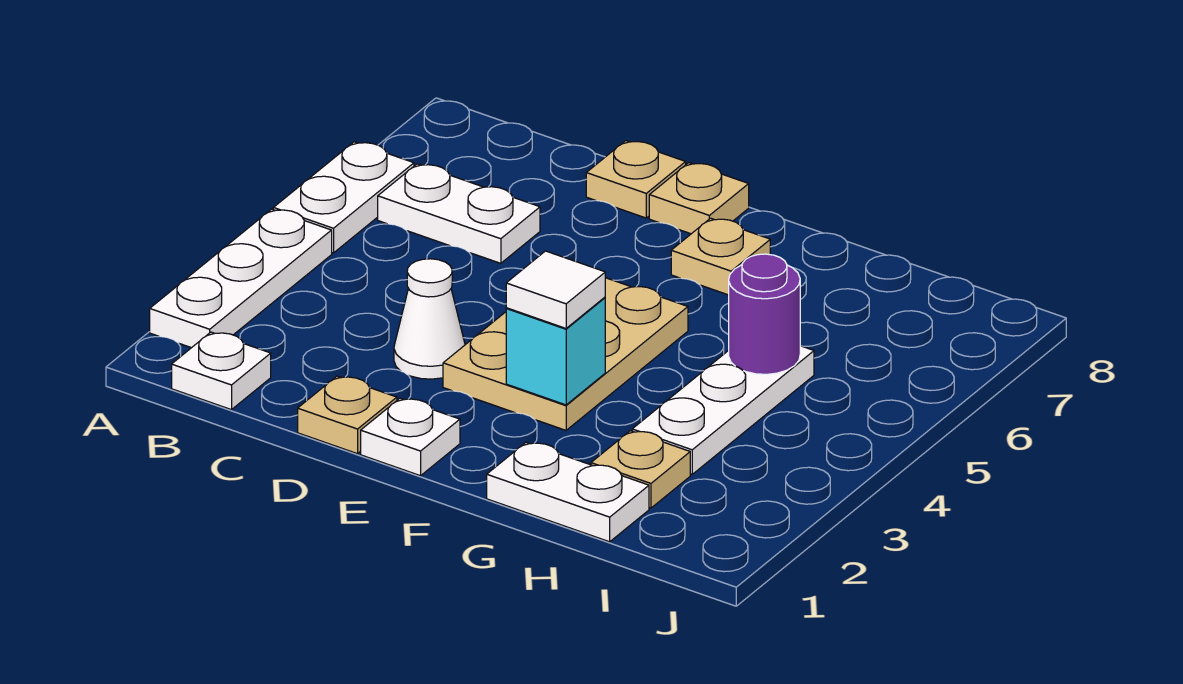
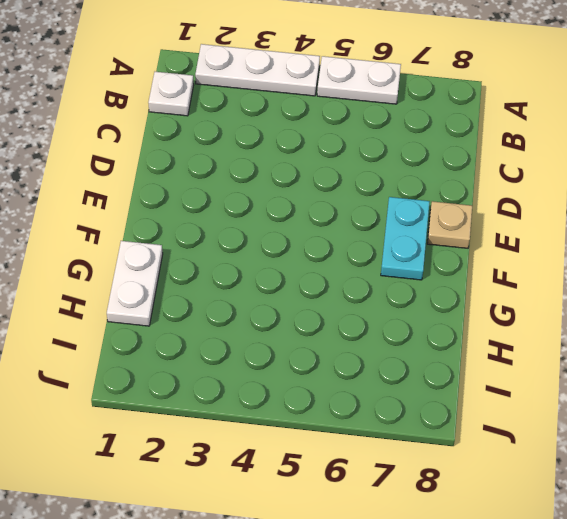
cyan 1x2 plate [381,197,430,280] -> tan 1x1 plate [671,218,770,295]
none -> white 1x2 plate [378,164,540,263]
none -> tan 1x1 plate [298,376,397,454]
none -> white 1x1 cone [394,259,465,379]

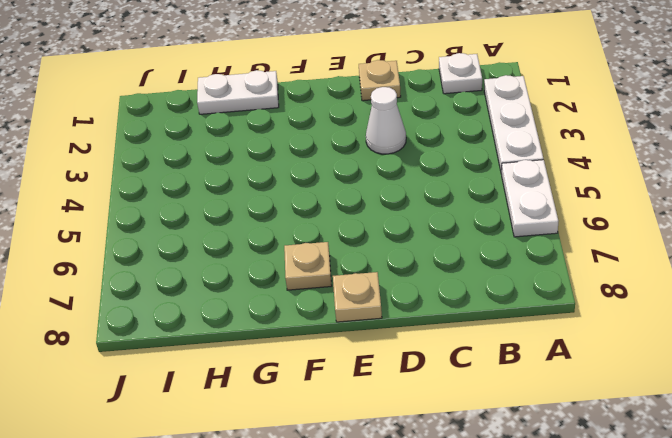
none -> white 1x2 plate [378,164,540,263]
none -> tan 1x1 plate [586,141,686,218]
none -> white 1x1 plate [361,398,460,476]

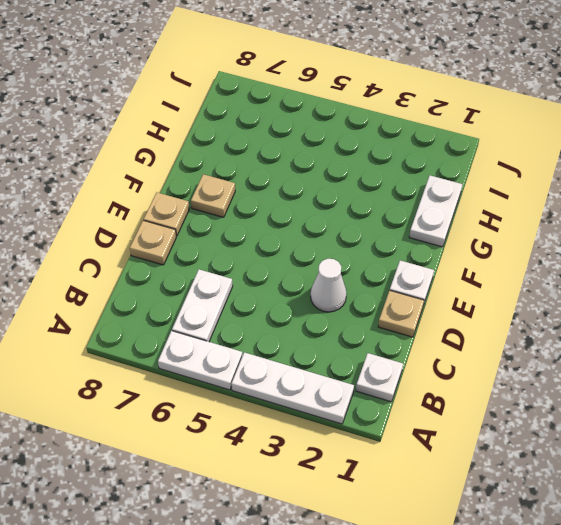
none -> tan 2x3 plate [443,278,688,430]
none -> tan 1x1 plate [591,431,690,508]
none -> white 1x3 plate [632,346,814,474]

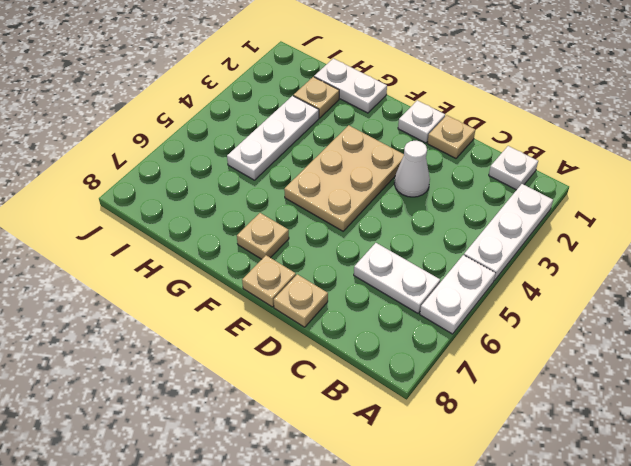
none -> cyan 1x1 brick [506,297,605,405]
none -> purple 1x1 round brick [729,254,800,374]
none -> white 1x1 tile [506,251,605,328]

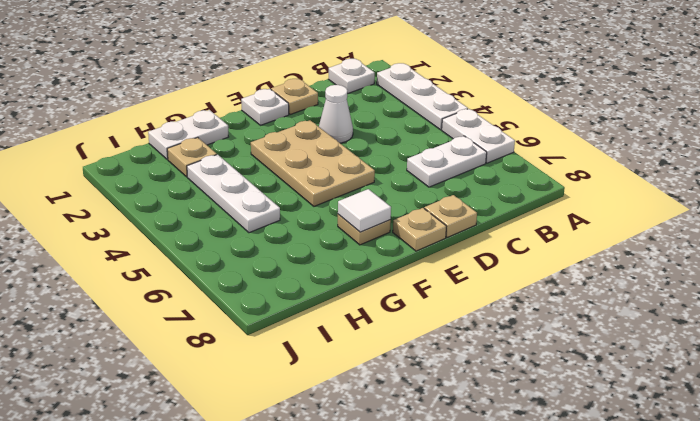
white 1x1 tile [338,189,391,232] -> white 1x1 tile moved to [506,251,605,328]
none -> cyan 1x1 brick [506,297,605,405]
none -> purple 1x1 round brick [729,254,800,374]

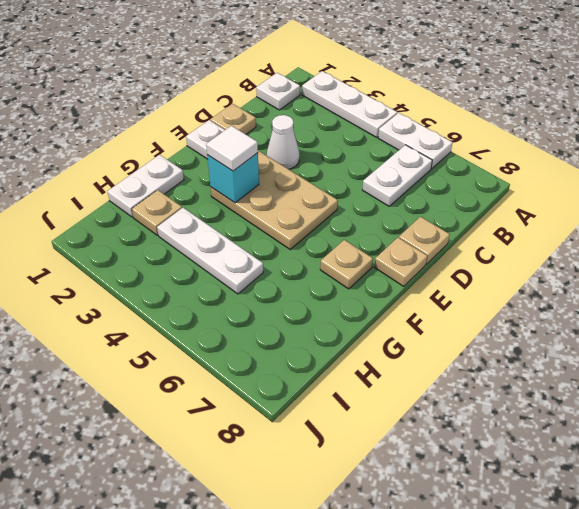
none -> purple 1x1 round brick [729,254,800,374]

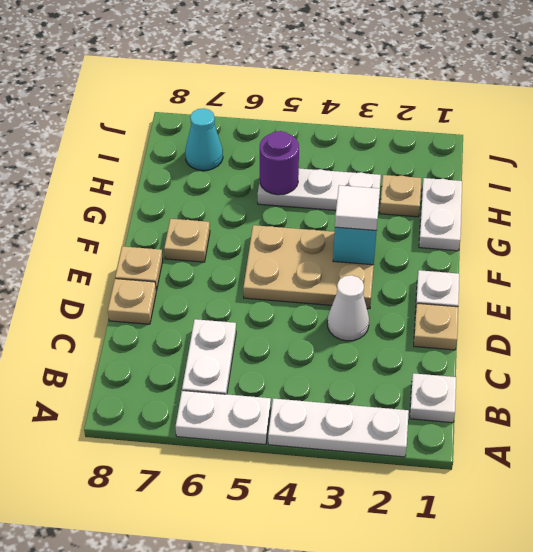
cyan 1x1 cone [185,109,223,170] -> none

